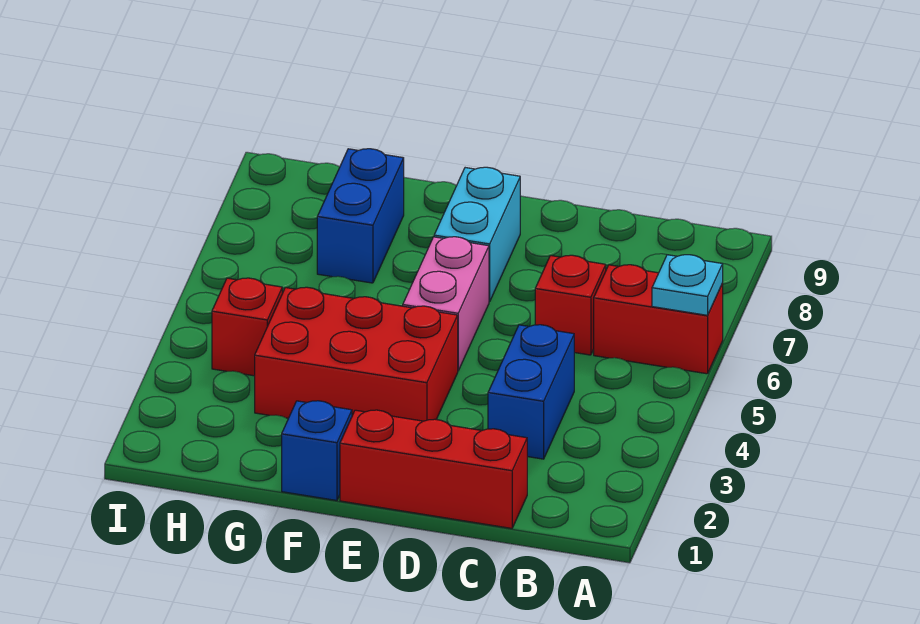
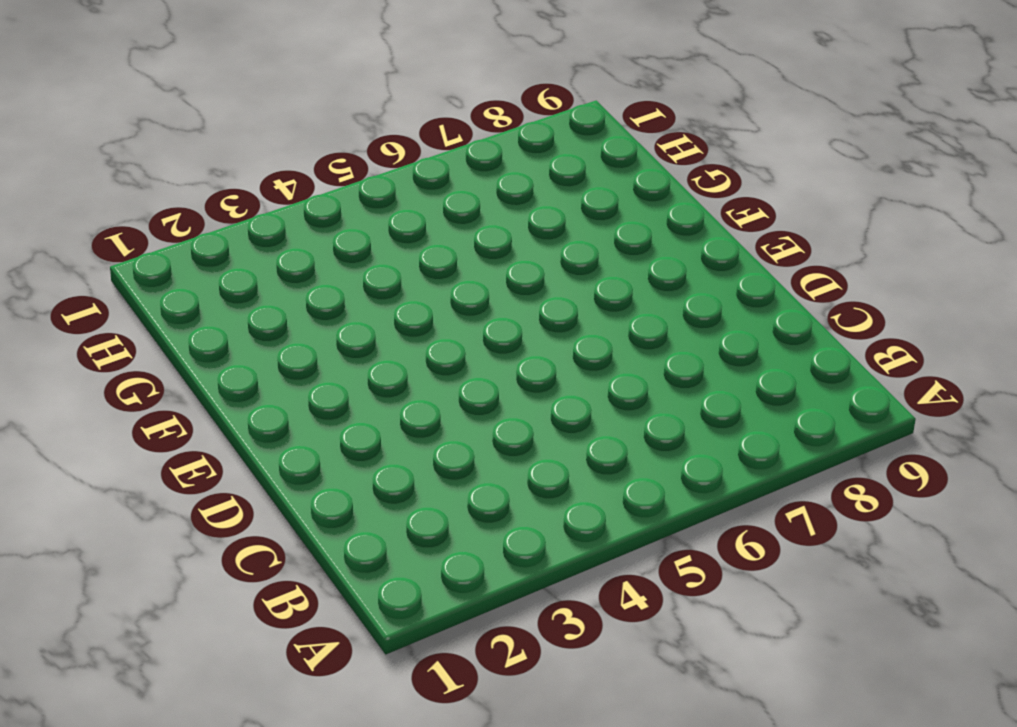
none -> red 1x2 brick [594,265,723,374]
none -> red 1x3 brick [340,410,527,528]

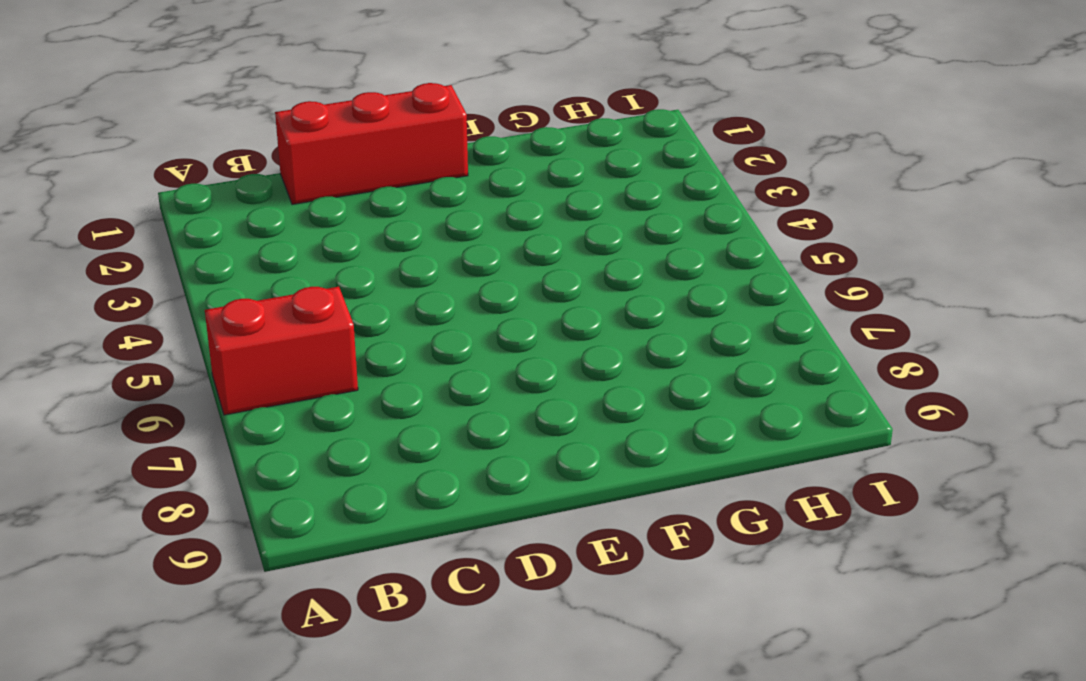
none -> blue 1x2 brick [488,325,574,459]
none -> red 1x1 brick [535,255,606,355]

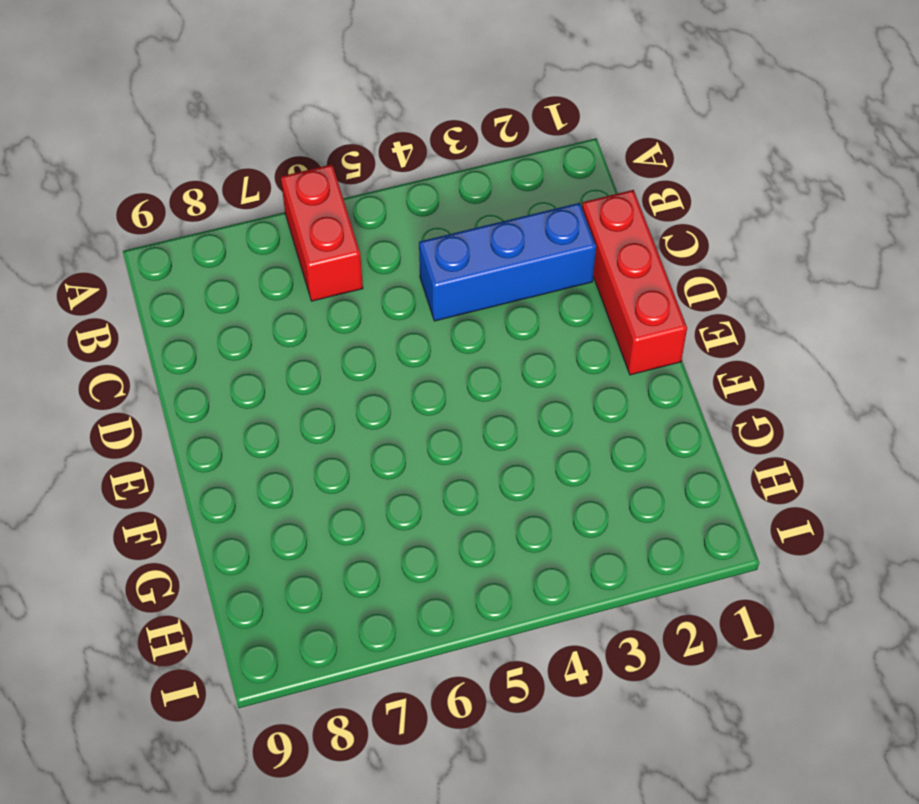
blue 1x3 brick [419,203,596,321] -> blue 1x2 brick [488,325,574,459]
none -> red 1x1 brick [535,255,606,355]
none -> red 2x3 brick [255,287,458,421]

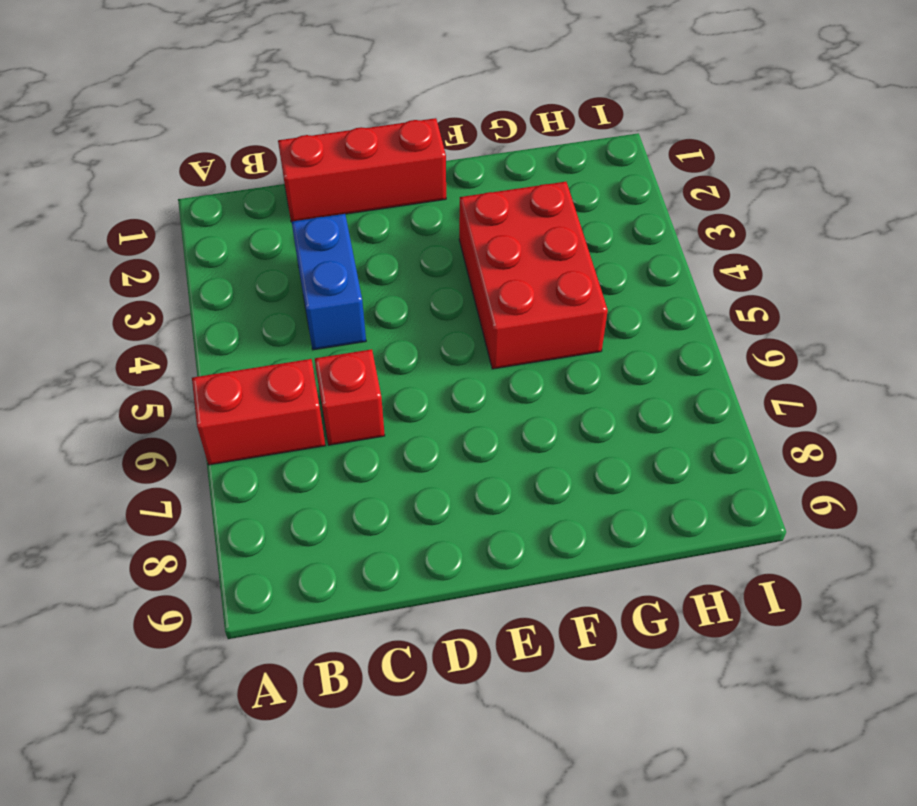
red 2x3 brick [459,182,608,369] -> red 2x3 brick turned to [255,287,458,421]
none -> pink 1x2 brick [403,237,489,371]
none -> cyan 1x2 brick [434,167,520,302]

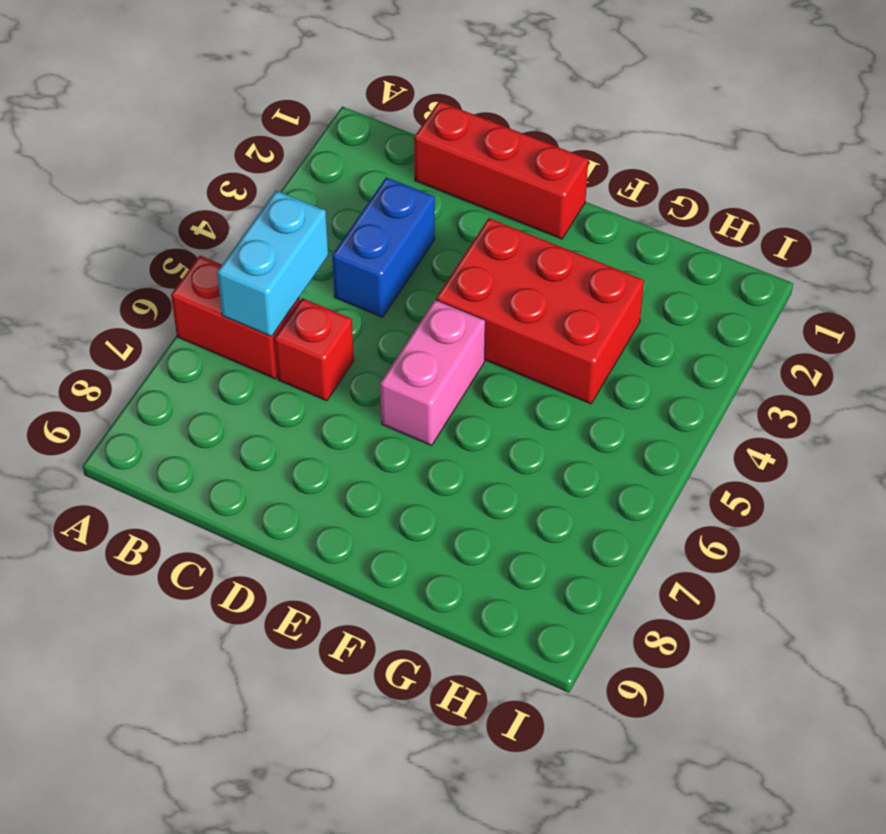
cyan 1x2 brick [217,191,328,336] -> cyan 1x2 brick moved to [434,167,520,302]
none -> blue 1x1 brick [282,401,352,500]
none -> blue 1x2 brick [317,149,404,283]

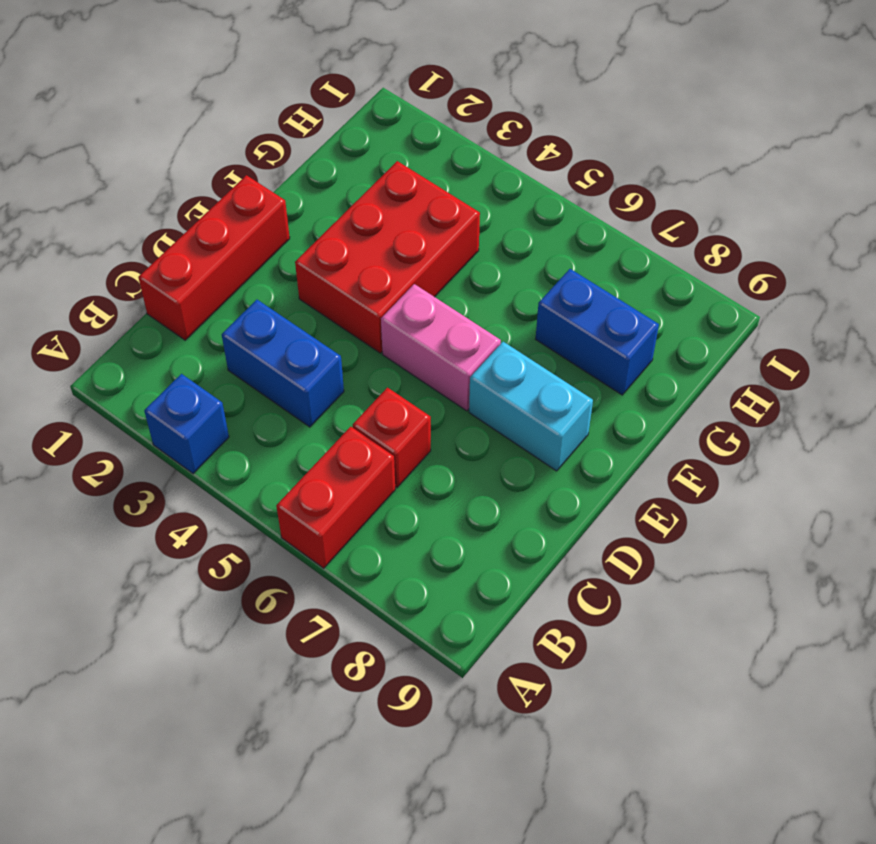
blue 1x1 brick [144,374,229,474] -> blue 1x1 brick moved to [282,401,352,500]
none -> red 1x1 brick [212,278,282,376]
none -> cyan 1x1 plate [652,255,723,315]

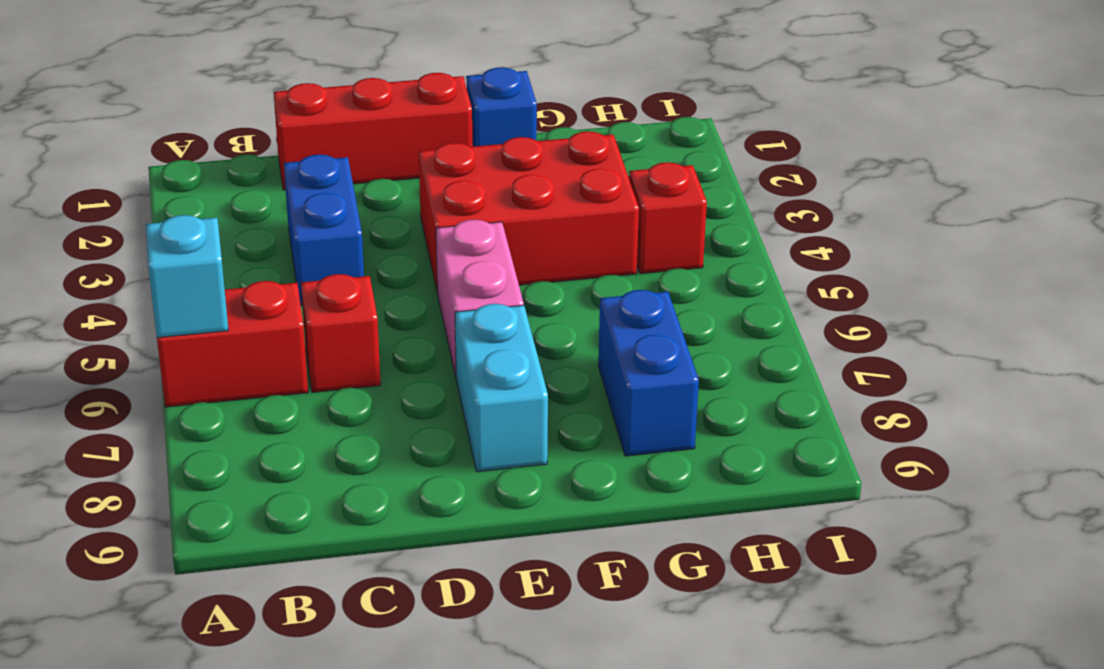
cyan 1x1 brick [146,215,228,338] -> cyan 1x1 plate [652,255,723,315]

